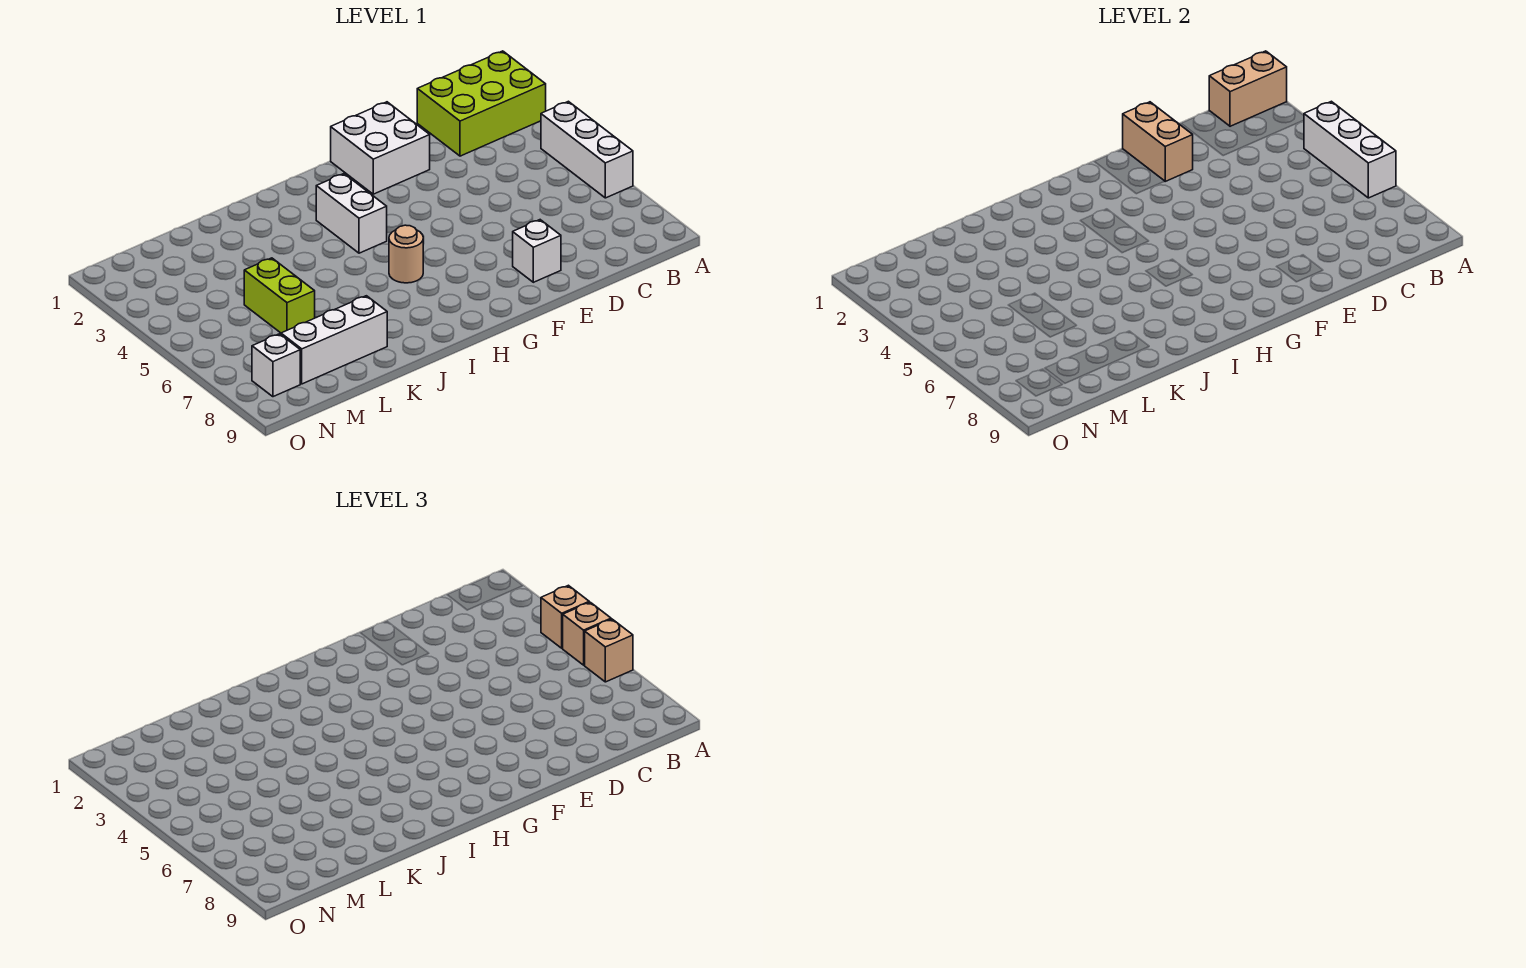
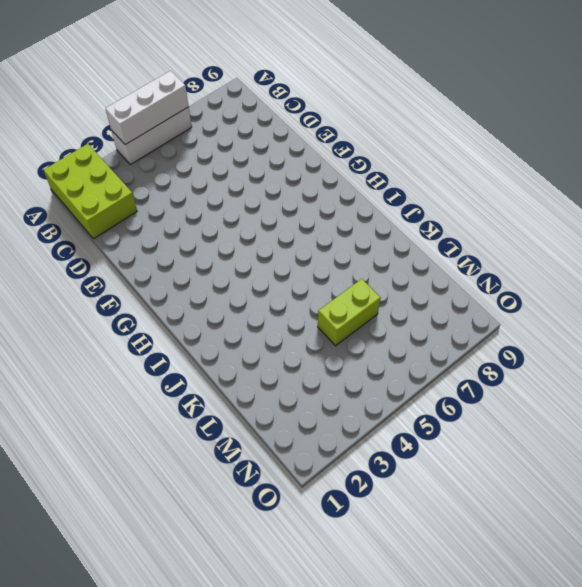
none -> white 2x2 brick [331,102,430,194]
none -> white 1x1 brick [513,220,561,282]
none -> white 1x2 brick [316,174,387,253]

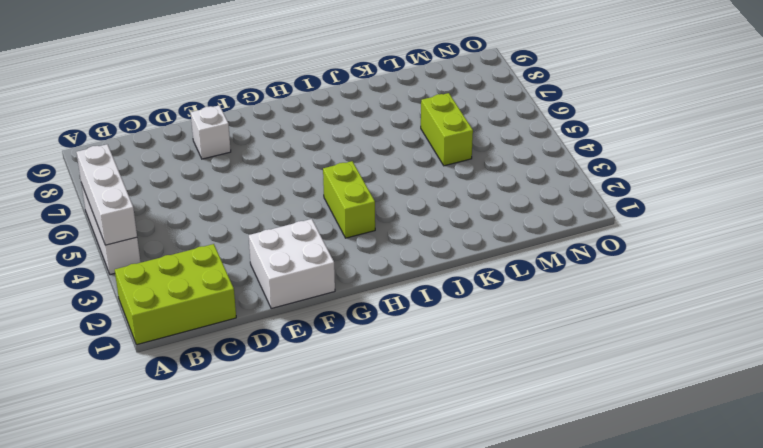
lime 1x2 brick [323,161,375,238] -> white 1x2 brick [316,174,387,253]
none -> tan 1x1 round brick [389,225,423,283]
none -> white 1x3 brick [281,296,387,384]
none -> white 1x1 brick [252,334,300,397]

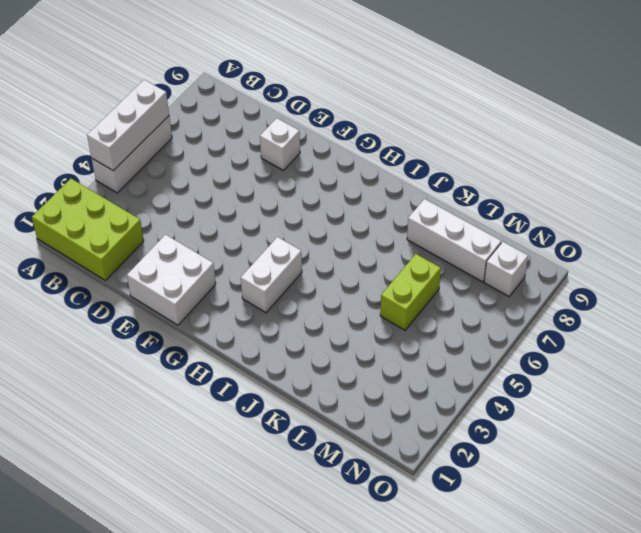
none -> tan 1x1 round brick [389,225,423,283]
none -> tan 1x2 brick [1209,51,1287,126]
none -> tan 1x2 brick [1123,102,1193,181]

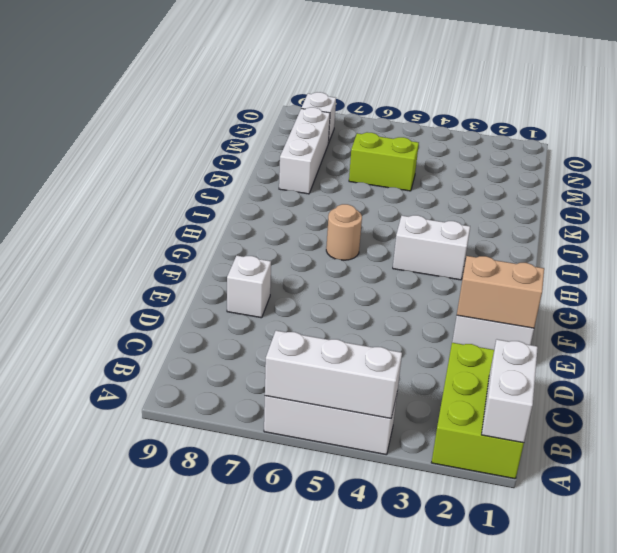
white 1x2 brick [482,339,538,443] -> tan 1x2 brick [1209,51,1287,126]
none -> tan 1x1 brick [541,585,589,648]
none -> tan 1x1 brick [562,602,611,665]
none -> tan 1x1 brick [584,619,633,682]

